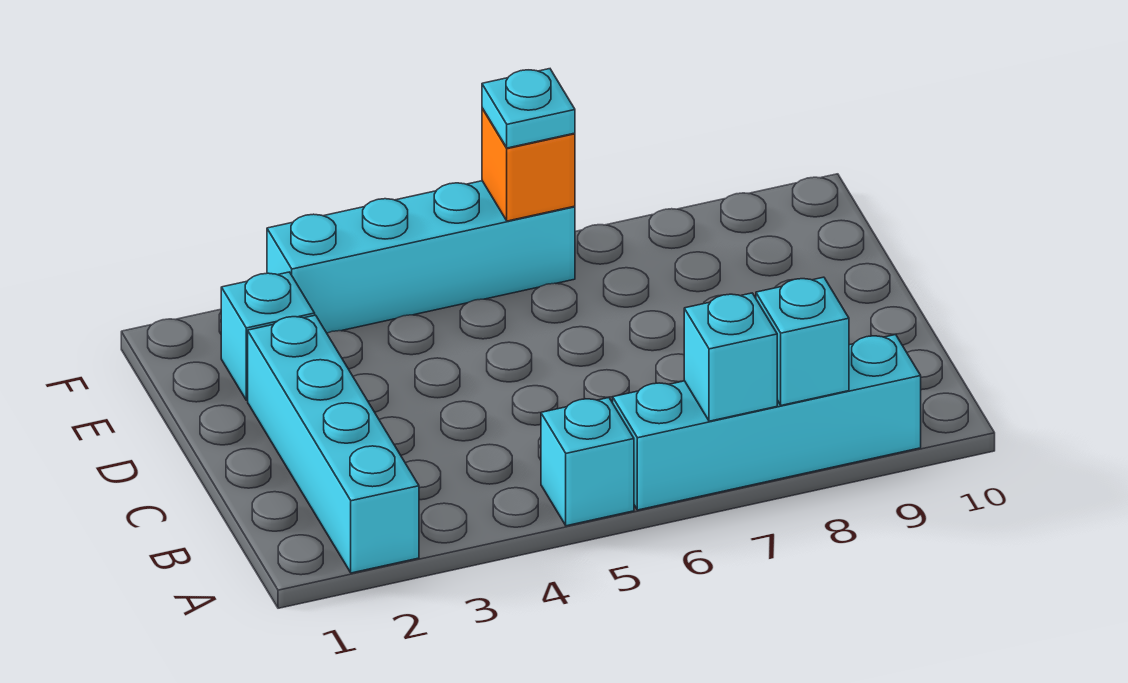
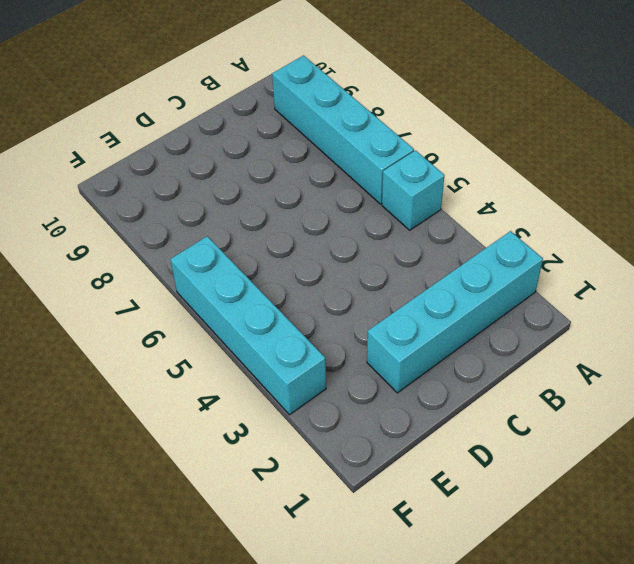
none -> cyan 1x1 brick [221,272,315,400]
none -> cyan 1x1 brick [684,293,777,421]

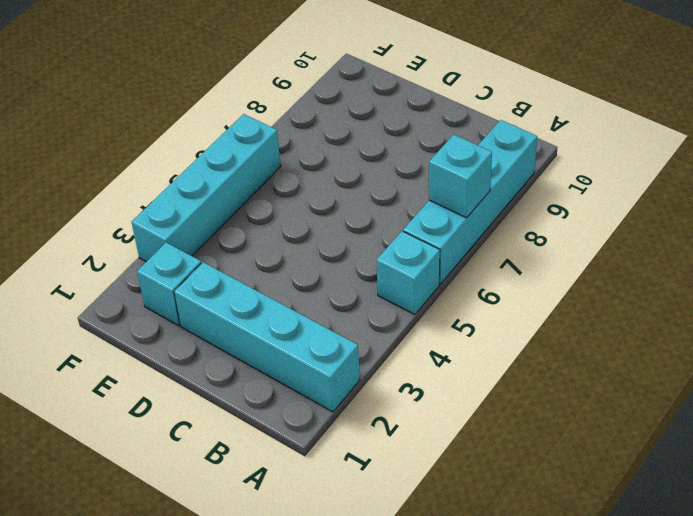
none -> cyan 1x1 brick [756,277,849,405]
none -> orange 1x1 brick [482,108,575,221]

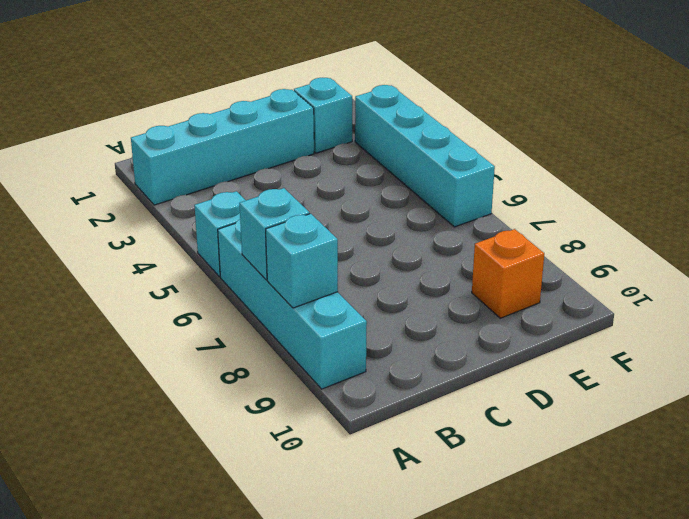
orange 1x1 brick [472,229,544,318] -> orange 1x1 brick moved to [482,108,575,221]
none -> cyan 1x1 plate [482,69,575,148]

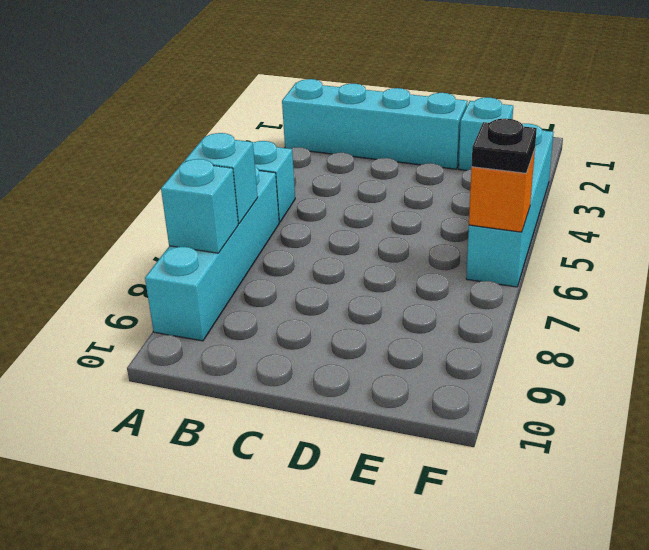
black 1x1 plate [472,118,537,173] -> cyan 1x1 plate [482,69,575,148]

